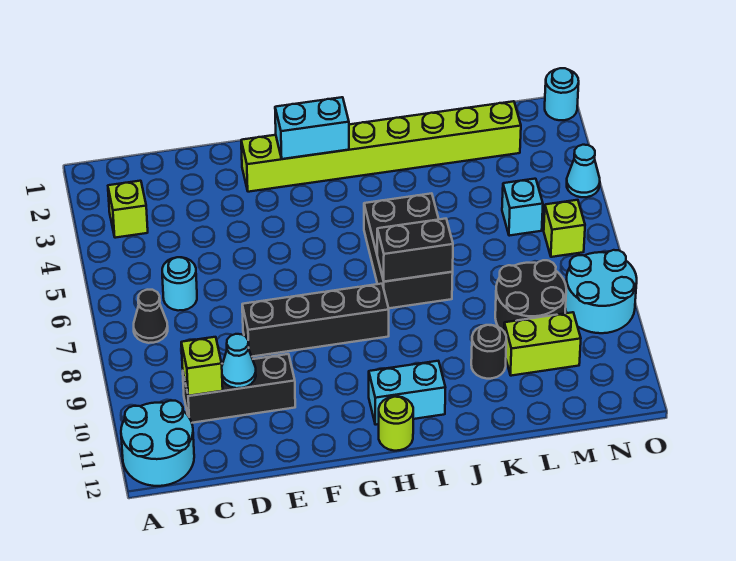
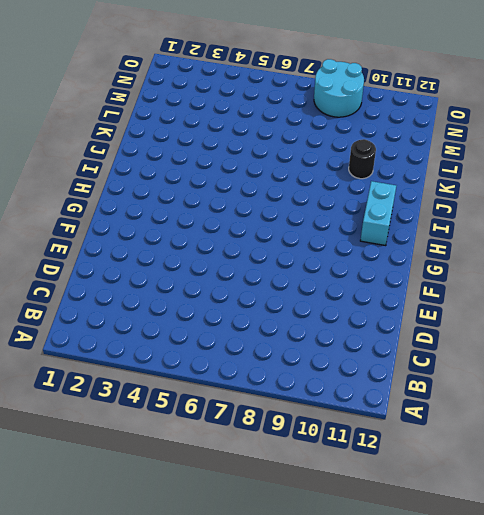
none -> cyan 2x2 round brick [121,401,194,486]
none -> lime 1x1 brick [108,181,148,238]
none -> black 1x1 cone [134,290,168,343]

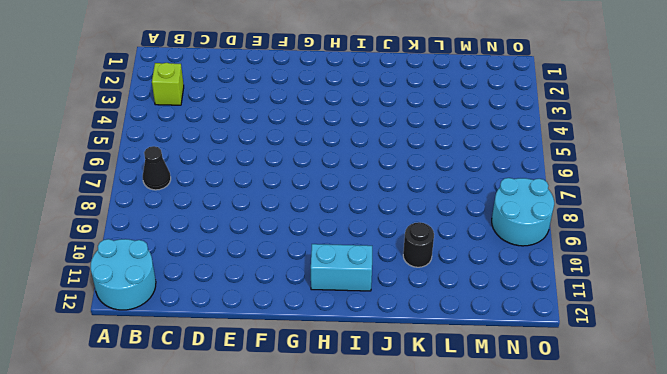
none -> cyan 1x1 round brick [162,257,197,311]
none -> black 1x3 brick [183,354,295,423]
none -> black 1x4 brick [242,284,389,357]

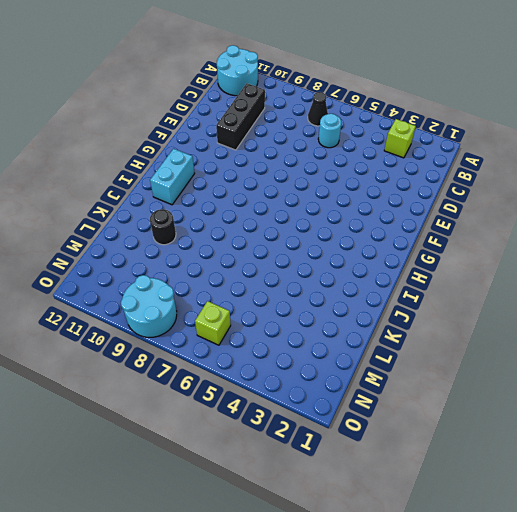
none -> black 1x4 brick [242,284,389,357]
none -> lime 1x8 brick [241,101,521,192]
none -> lime 1x1 round brick [379,396,413,451]

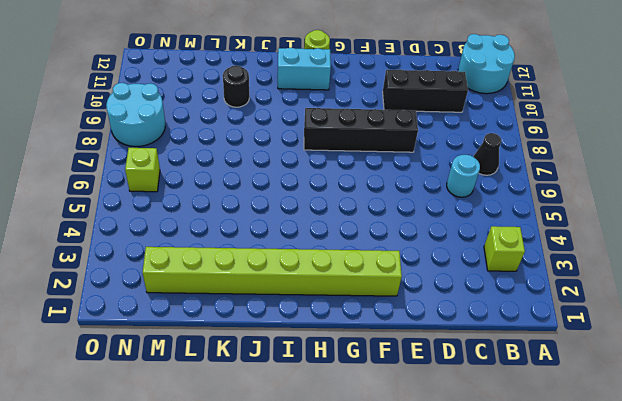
none -> black 2x3 brick [364,193,453,308]
none -> black 2x2 round brick [495,260,566,331]
none -> lime 1x2 brick [504,312,581,376]

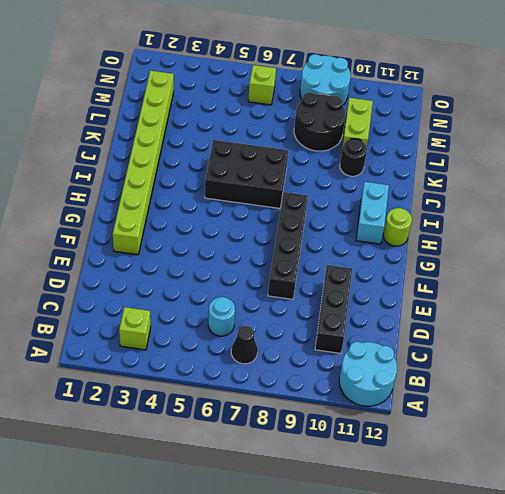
none -> cyan 1x1 brick [502,179,543,236]
none -> cyan 1x1 round brick [545,68,579,120]
none -> cyan 1x1 cone [567,145,600,197]

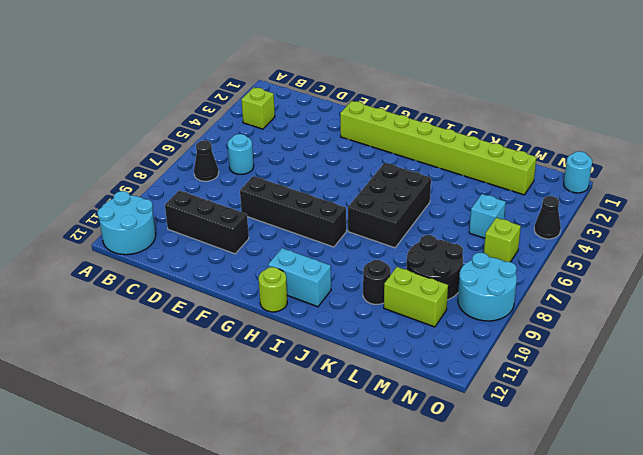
black 1x1 cone [534,196,561,239] -> cyan 1x1 cone [567,145,600,197]
none -> lime 1x1 brick [181,337,223,396]
none -> cyan 1x1 cone [222,334,256,388]
none -> cyan 1x2 brick [275,97,349,159]

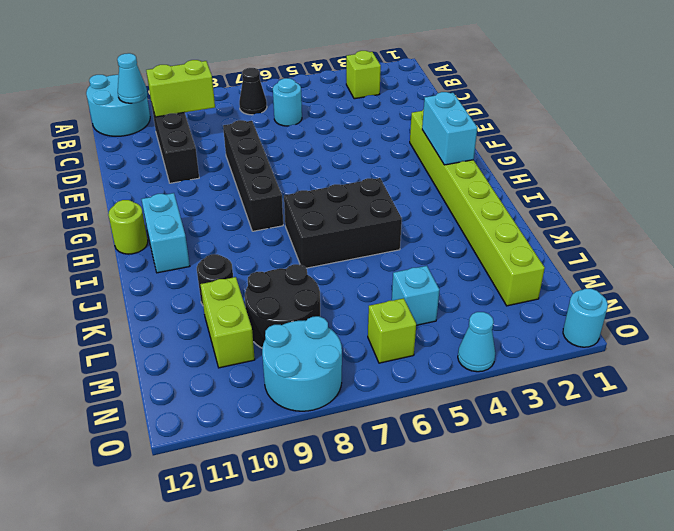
cyan 1x1 cone [117,53,147,103] -> cyan 1x1 cone moved to [222,334,256,388]
lime 1x2 brick [146,60,215,117] -> lime 1x1 brick [181,337,223,396]
none -> black 1x2 brick [377,219,453,282]

